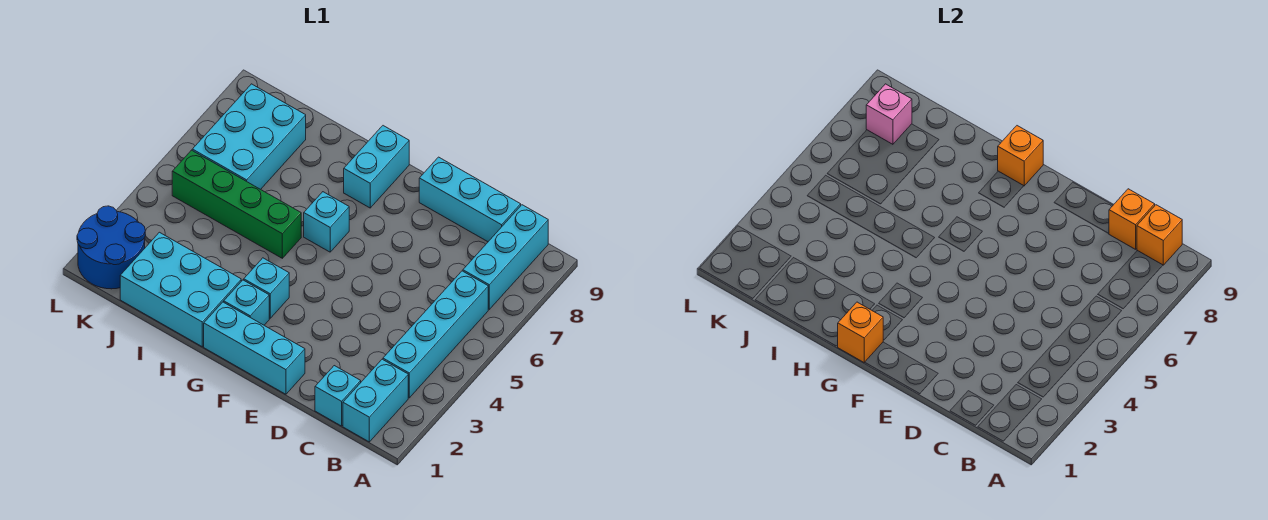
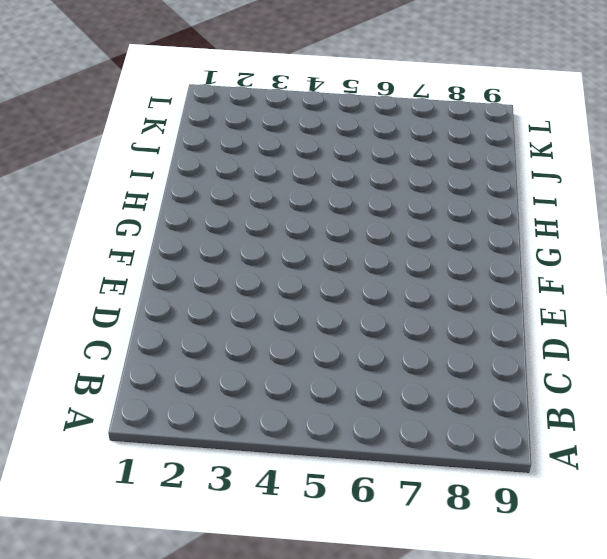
none -> cyan 1x2 brick [343,359,408,442]
none -> cyan 1x4 brick [383,271,488,398]
none -> cyan 1x3 brick [463,205,548,309]

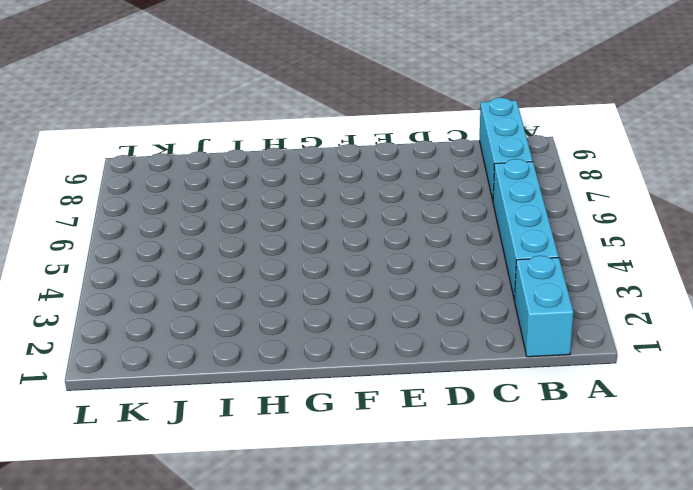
none -> cyan 1x1 brick [315,366,361,426]
none -> cyan 1x3 brick [419,157,521,242]
none -> cyan 1x3 brick [204,302,305,394]

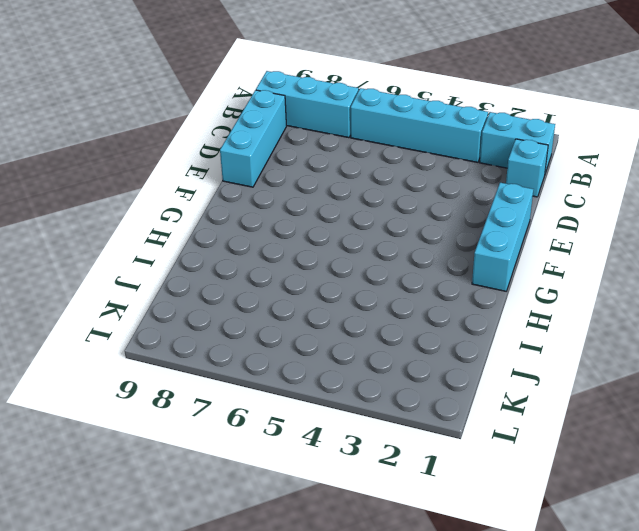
none -> cyan 1x1 brick [224,280,269,325]
none -> cyan 1x1 brick [244,258,289,318]
none -> cyan 1x1 brick [304,192,349,252]

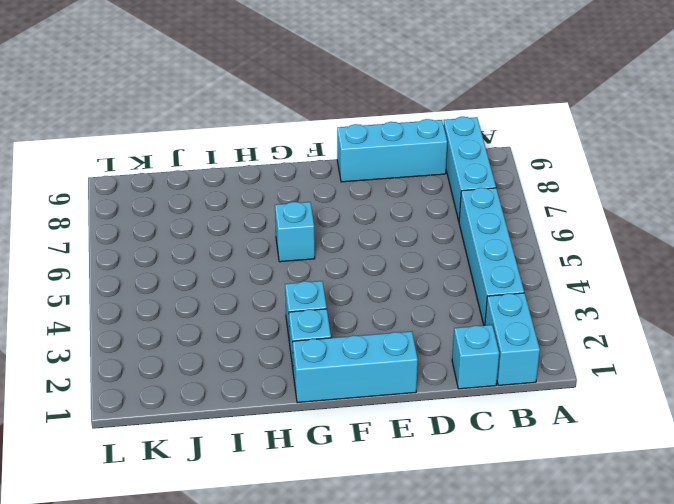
none -> cyan 1x2 brick [344,126,409,208]
none -> cyan 2x3 brick [120,232,241,347]
none -> green 1x4 brick [172,150,301,258]

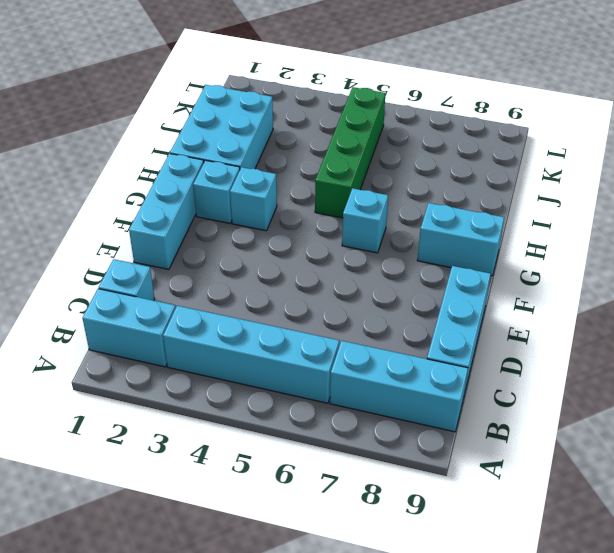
none -> cyan 2x3 brick [192,84,306,189]
none -> blue 2x2 round brick [77,206,145,289]
none -> orange 1x1 brick [1137,205,1182,265]

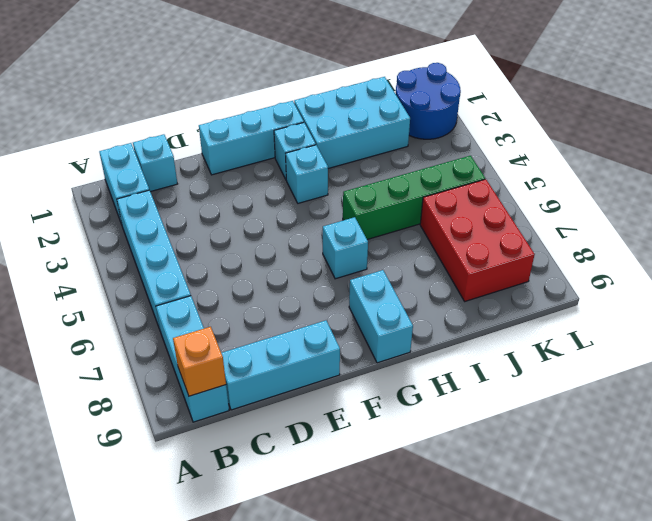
red 2x3 brick [420,179,535,301] -> cyan 2x3 brick [192,84,306,189]
none -> orange 1x1 brick [1109,189,1155,249]
none -> orange 1x1 brick [838,302,883,362]
none -> orange 1x1 brick [998,126,1043,186]

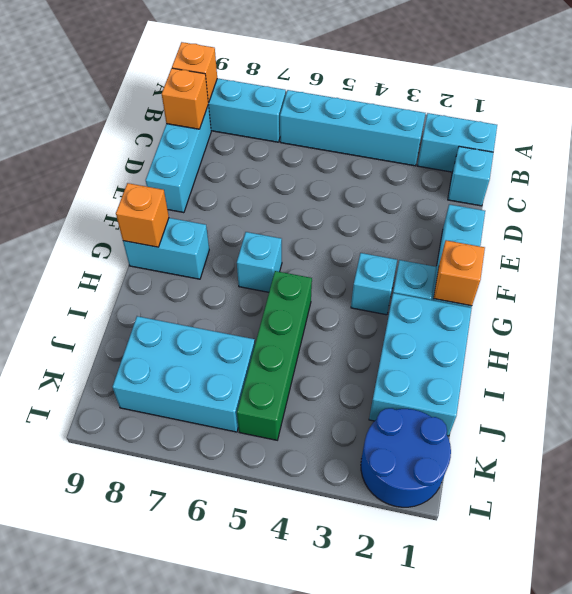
none -> pink 1x1 brick [866,84,912,144]

